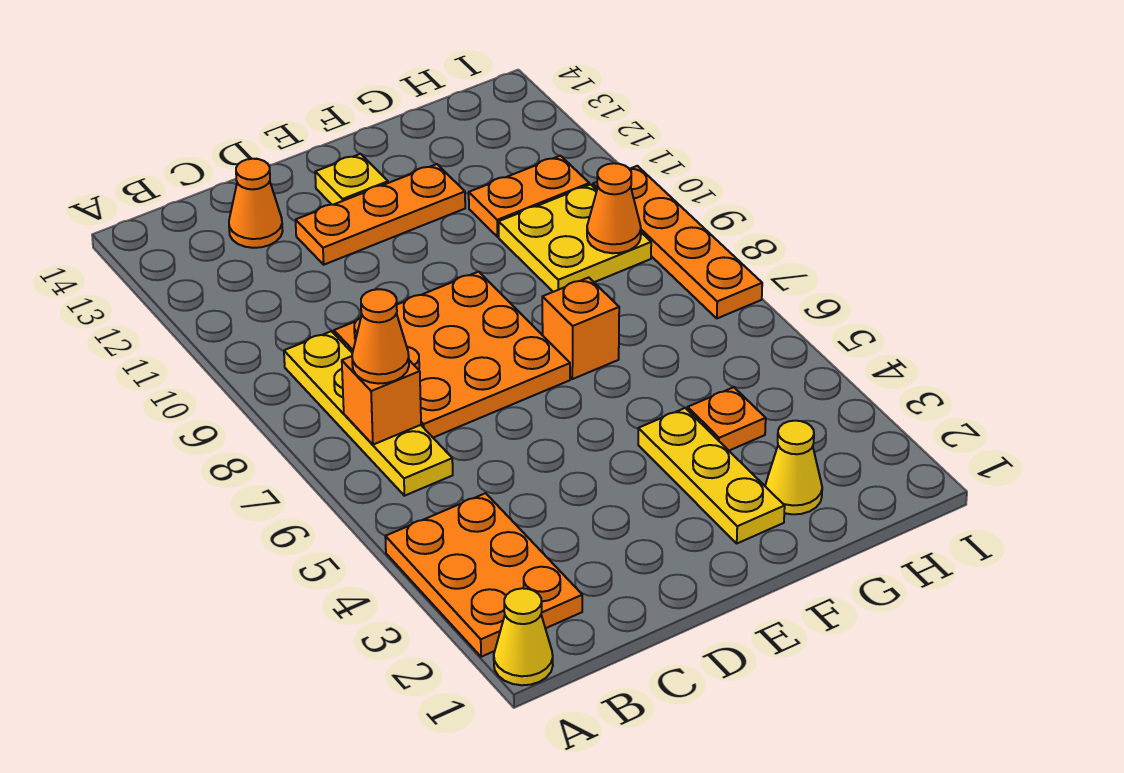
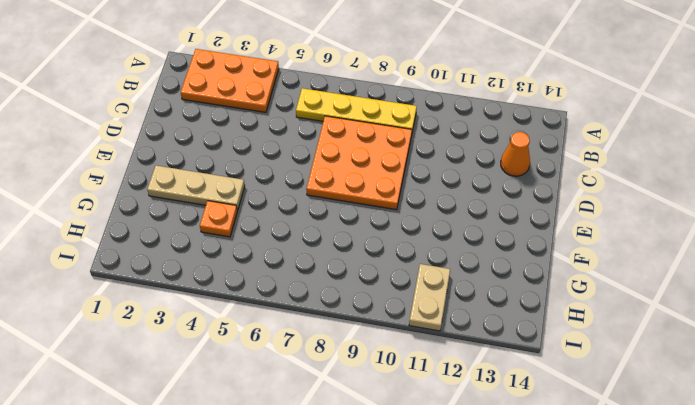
tan 1x3 plate [147,166,245,211] -> yellow 1x3 plate [638,408,785,543]
tan 1x2 plate [409,264,450,331] -> orange 1x2 plate [469,156,589,237]
none -> yellow 1x1 cone [494,588,553,685]
none -> orange 1x3 plate [296,164,465,265]
none -> yellow 1x1 plate [315,154,388,205]

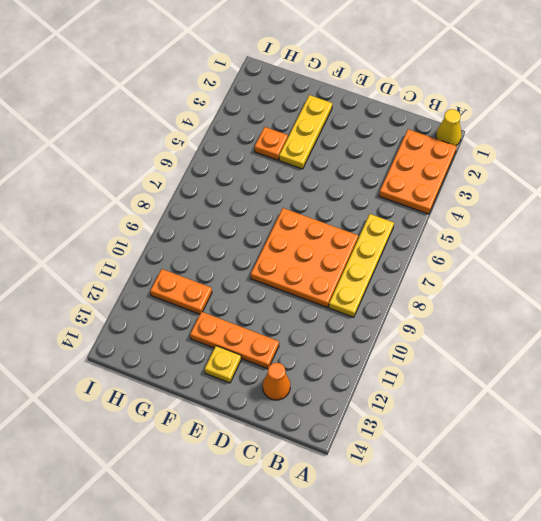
none -> orange 1x1 brick [542,277,619,379]
none -> yellow 1x1 cone [765,421,822,514]
none -> yellow 2x2 plate [499,185,651,292]

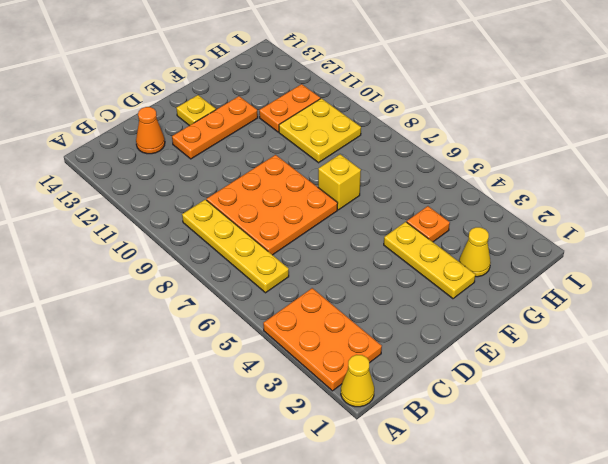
yellow 1x1 brick [318,154,361,210] -> orange 1x1 brick [542,277,619,379]
none -> orange 1x4 plate [593,166,762,318]
none -> orange 1x1 brick [342,356,421,445]
none -> orange 1x1 cone [587,163,641,253]

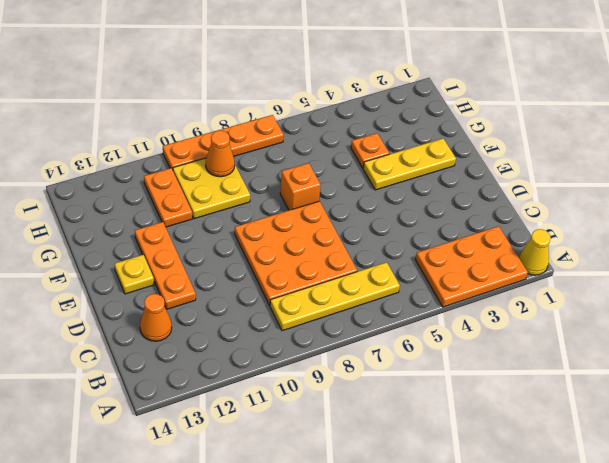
none -> yellow 1x1 cone [765,421,822,514]
none -> orange 1x1 brick [342,356,421,445]
none -> orange 1x1 cone [352,289,409,384]

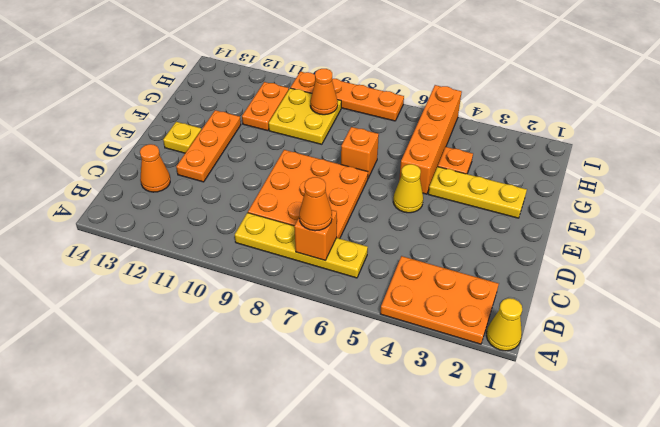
yellow 1x1 cone [393,164,423,213] -> yellow 1x1 cone moved to [765,421,822,514]
orange 1x4 brick [399,85,462,194] -> none

